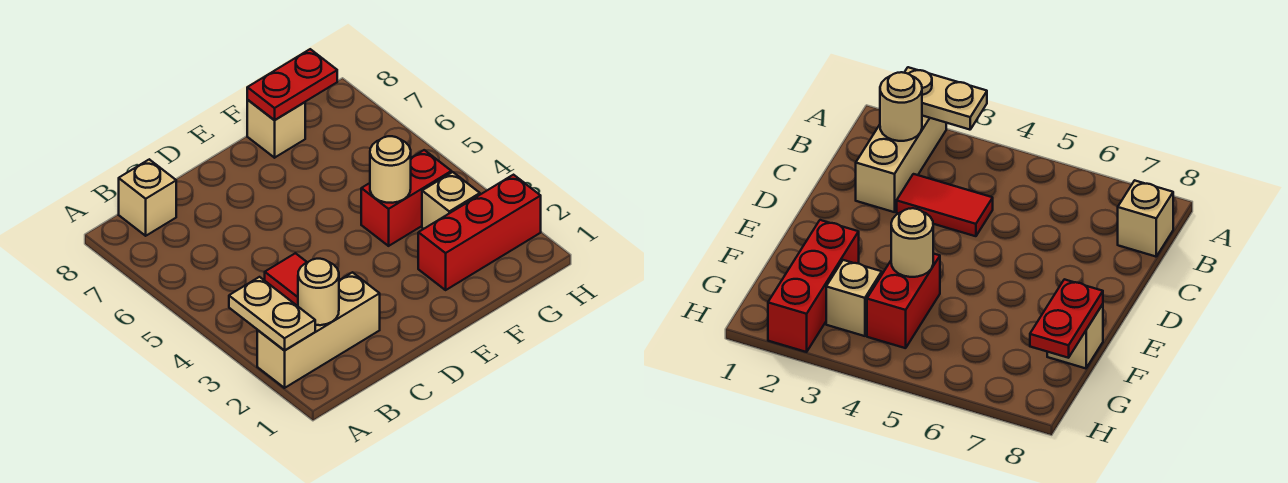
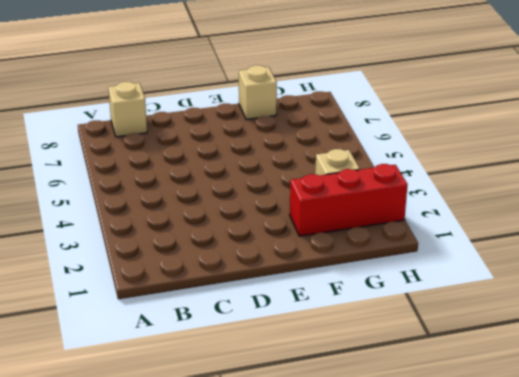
none -> tan 1x3 brick [257,272,380,388]
none -> red 1x2 tile [265,253,307,306]

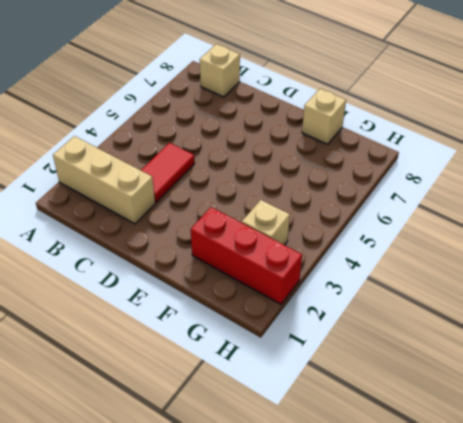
none -> red 1x2 brick [361,150,451,246]
none -> tan 1x2 plate [229,277,315,351]

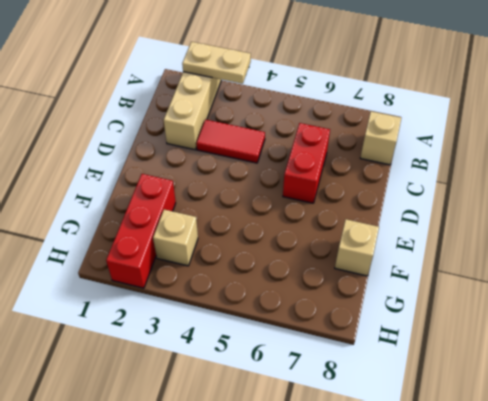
red 1x2 brick [283,123,330,203] -> red 1x2 brick moved to [361,150,451,246]
none -> tan 1x1 round brick [298,259,339,325]
none -> tan 1x1 round brick [370,136,411,203]

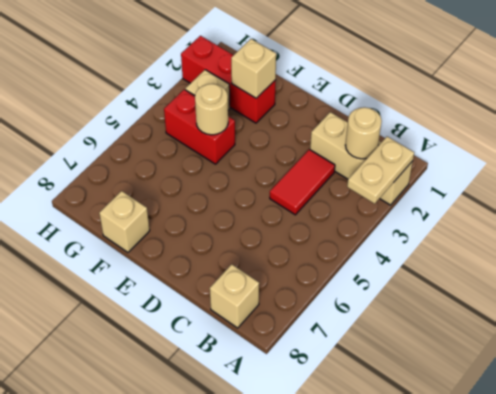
tan 1x1 brick [231,39,276,98] -> none
none -> red 1x2 plate [247,49,337,120]

